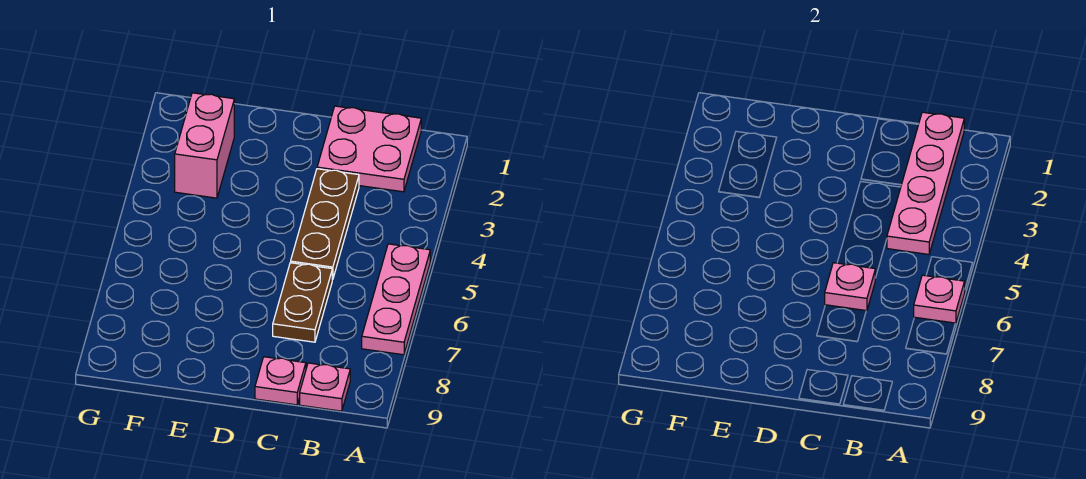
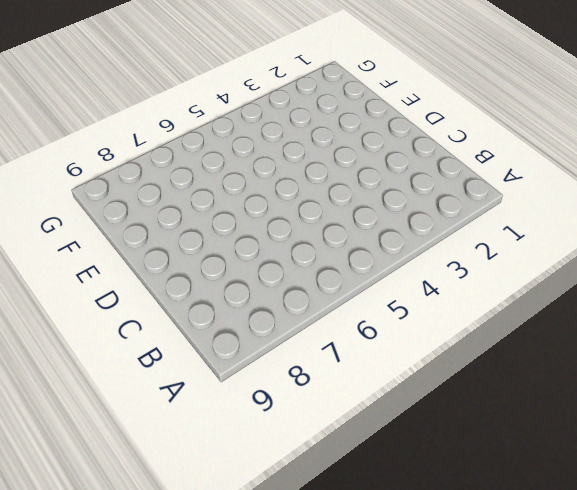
none -> pink 1x3 plate [362,244,430,355]
none -> pink 2x2 plate [317,106,421,192]

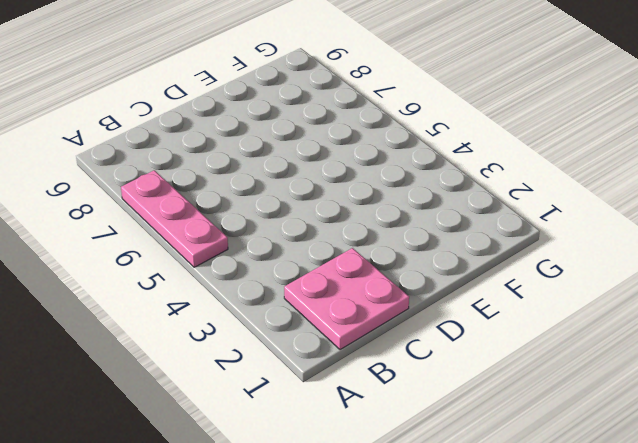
none -> pink 1x1 plate [300,363,350,411]
none -> brown 1x3 plate [291,169,359,280]

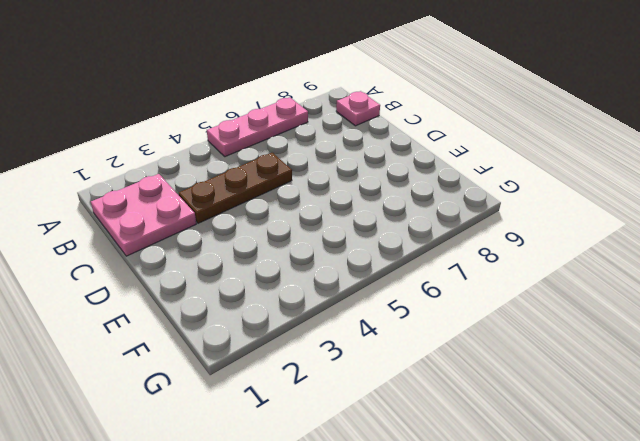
none -> brown 1x2 plate [273,263,332,342]
none -> pink 1x1 plate [255,357,306,405]

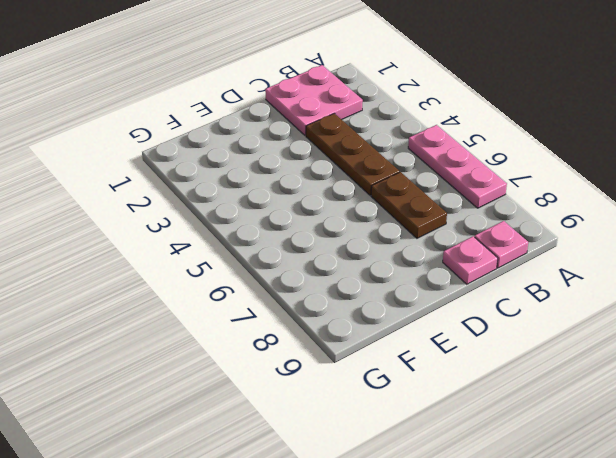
none -> pink 1x2 brick [175,93,234,198]
none -> pink 1x1 plate [914,275,965,323]

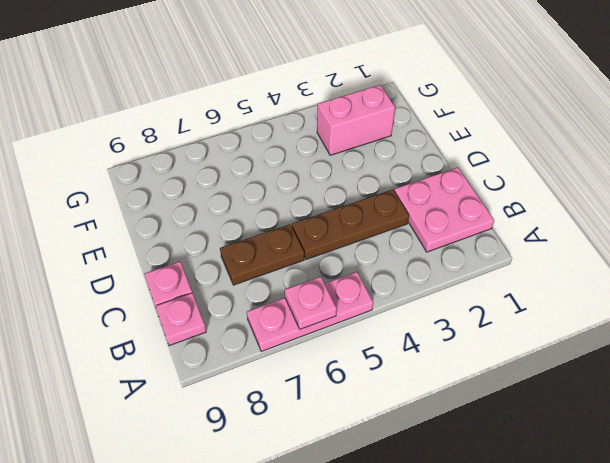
none -> pink 1x4 plate [887,112,964,254]
none -> pink 1x1 plate [825,263,875,311]

